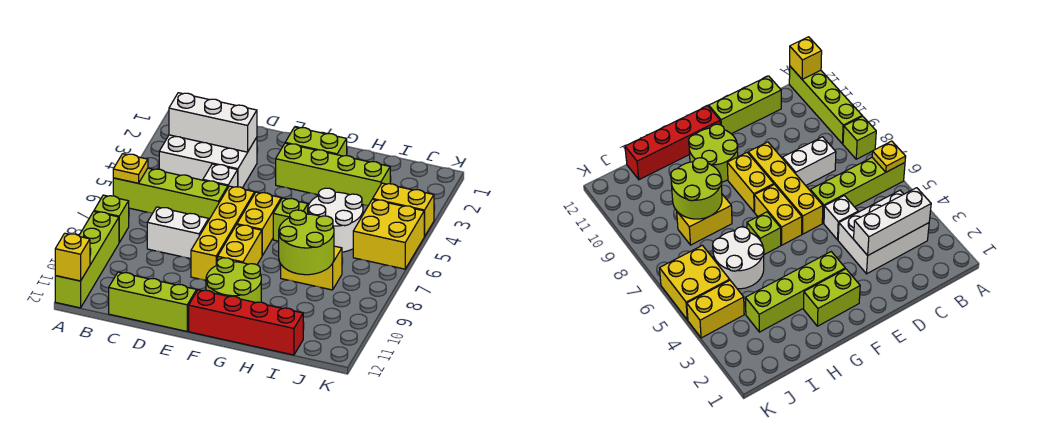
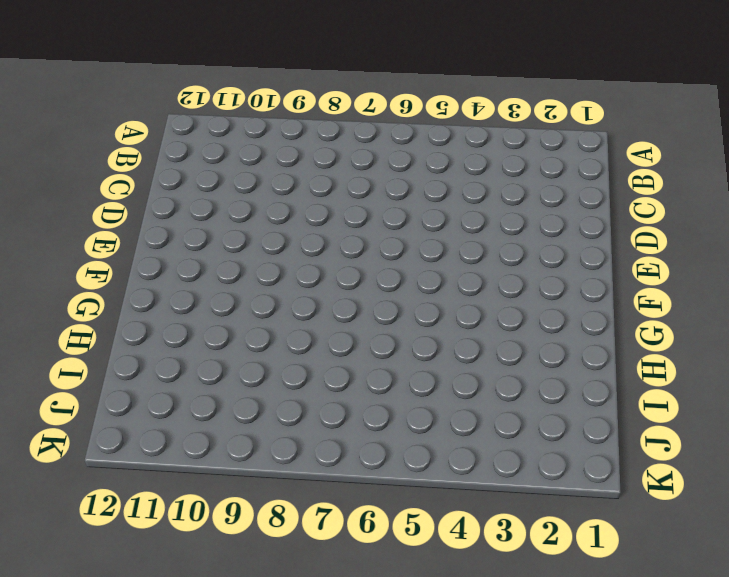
none -> lime 1x4 brick [113,168,228,219]
none -> lime 1x1 brick [94,195,129,242]
none -> lime 1x4 brick [55,212,119,308]

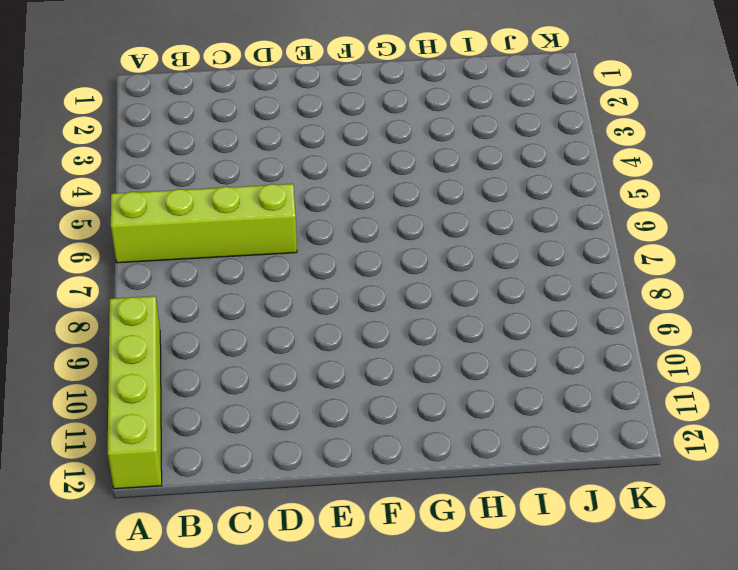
none -> lime 1x1 brick [94,195,129,242]
none -> white 2x3 brick [159,135,257,188]
none -> white 1x2 brick [147,207,209,259]

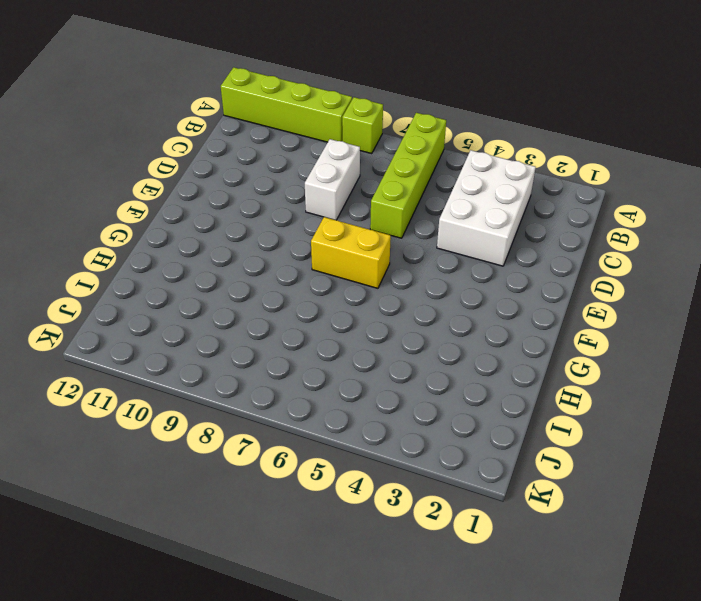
none -> lime 1x3 brick [109,272,197,331]
none -> white 1x1 brick [203,164,238,187]
none -> yellow 1x4 brick [191,186,255,280]

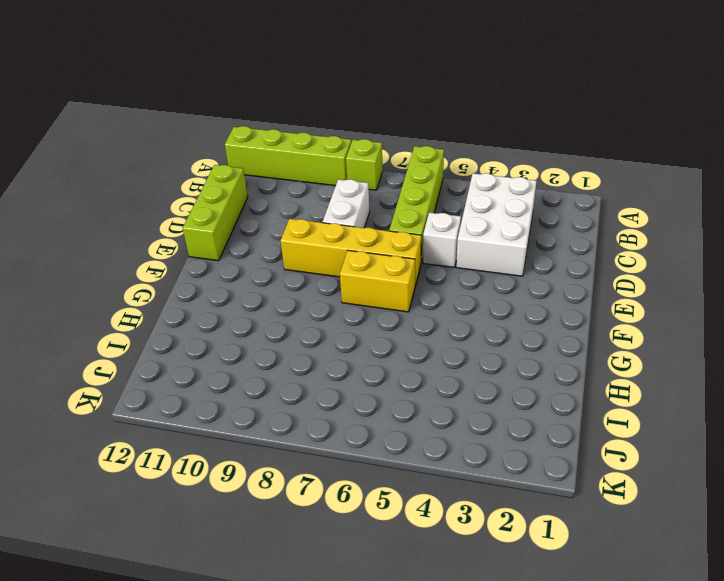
none -> lime 1x2 brick [285,127,347,156]
none -> lime 1x4 brick [276,143,390,206]
none -> yellow 1x2 brick [218,225,262,265]

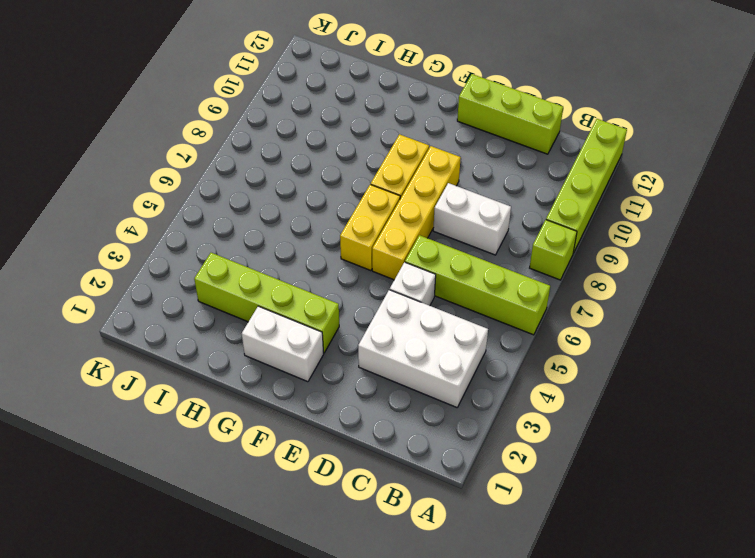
white 1x2 brick [242,306,324,382] -> lime 1x2 brick [285,127,347,156]
none -> lime 2x2 round brick [206,258,261,303]
none -> red 1x4 brick [189,290,303,355]
none -> lime 1x1 brick [273,198,308,241]

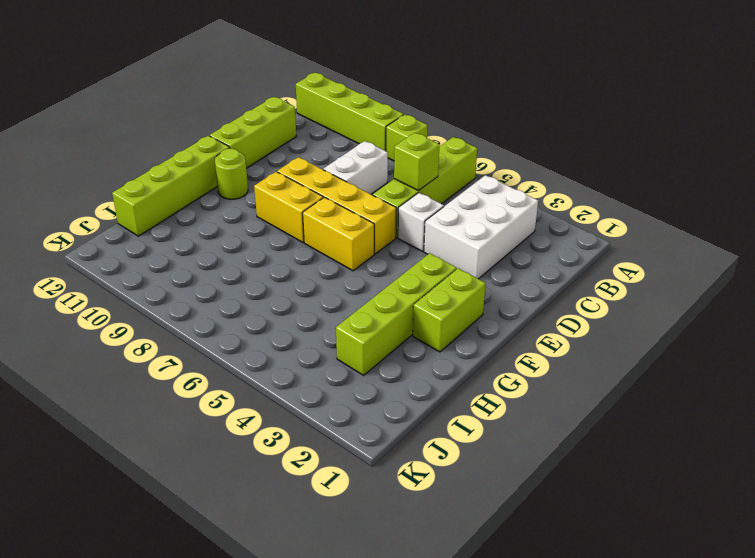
lime 1x1 brick [394,133,439,191] -> lime 1x1 brick moved to [273,198,308,241]
lime 1x1 round brick [215,149,248,199] -> lime 2x2 round brick [206,258,261,303]
lime 1x4 brick [112,136,229,236] -> red 1x4 brick [189,290,303,355]
none -> white 2x2 round brick [308,188,363,252]
none -> yellow 1x2 brick [281,246,342,290]
none -> yellow 1x2 brick [373,183,434,236]

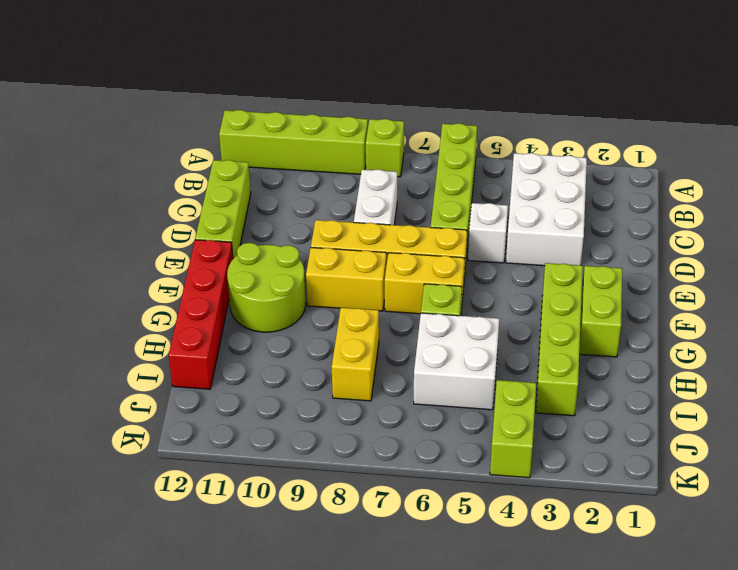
white 2x2 brick [414,313,499,410] -> white 2x2 round brick [308,188,363,252]
lime 1x2 brick [490,380,536,478] -> yellow 1x2 brick [373,183,434,236]
none -> yellow 2x2 brick [353,199,424,269]
none -> yellow 1x1 plate [113,154,148,183]
none -> yellow 1x1 brick [55,233,90,281]

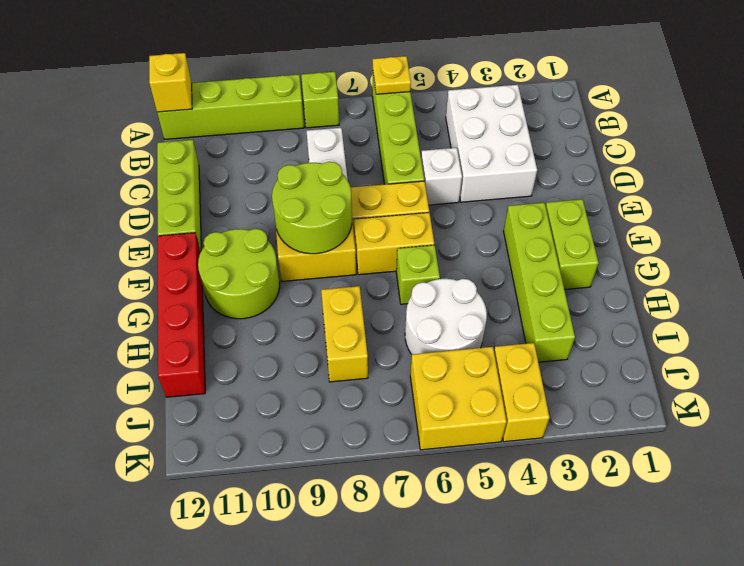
lime 2x2 round brick [272,162,352,254] -> lime 2x2 round brick moved to [279,210,334,275]
none -> white 1x3 brick [169,93,257,152]

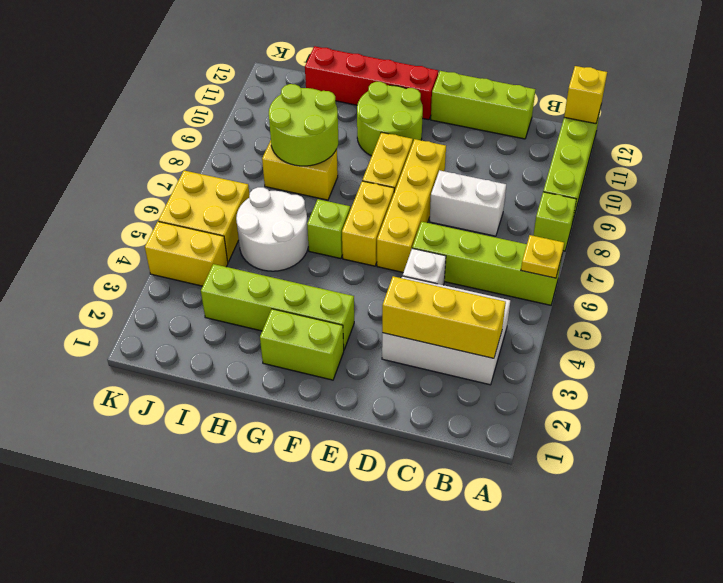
yellow 1x3 brick [382,276,506,358] -> white 1x3 brick [169,93,257,152]

